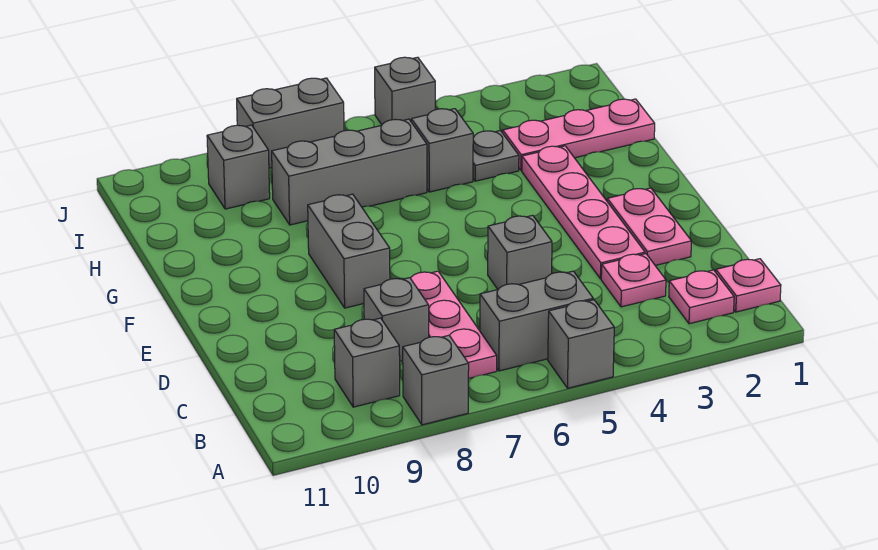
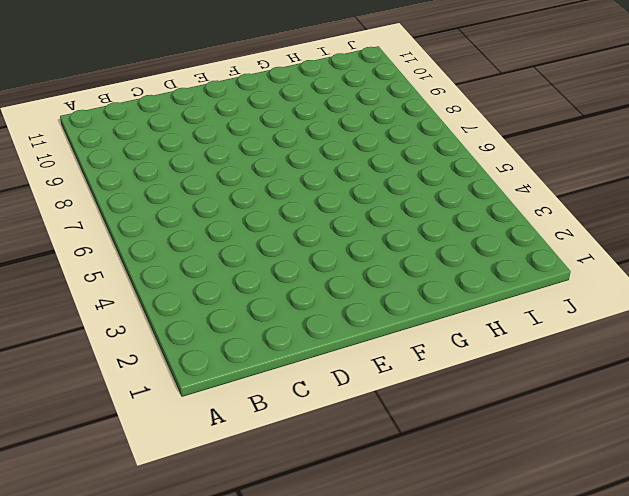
none -> grey 1x1 brick [548,300,614,388]
none -> grey 1x1 brick [403,335,469,425]
none -> pink 1x1 plate [716,259,781,312]

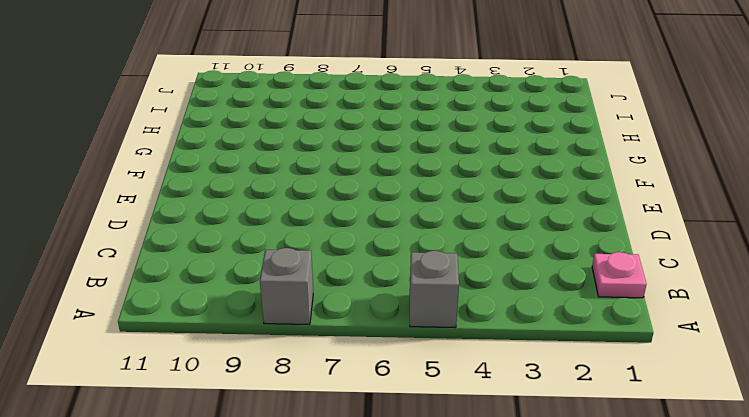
none -> pink 1x1 plate [669,270,734,324]
none -> grey 1x2 brick [480,271,593,371]
none -> pink 1x3 plate [411,271,497,379]

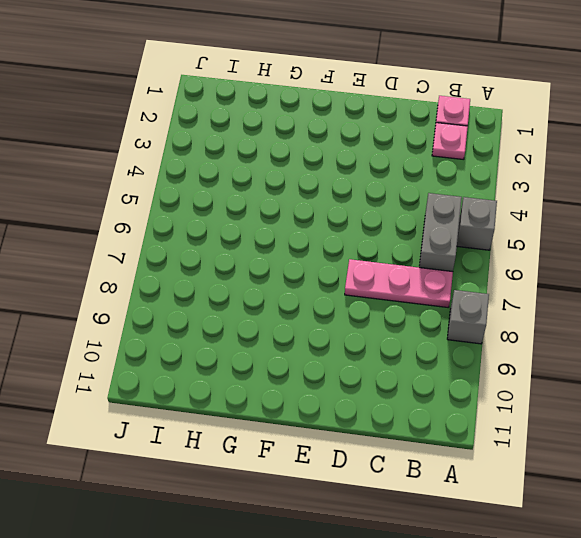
none -> grey 1x1 brick [334,318,400,407]
none -> pink 1x1 plate [601,254,666,307]
none -> grey 1x1 brick [364,278,429,361]

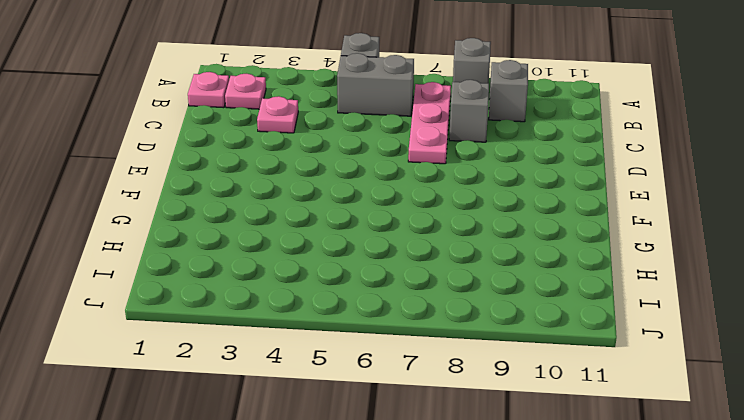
none -> pink 1x2 plate [607,188,692,265]
none -> pink 1x4 plate [522,146,645,279]
none -> grey 1x1 brick [488,215,552,289]

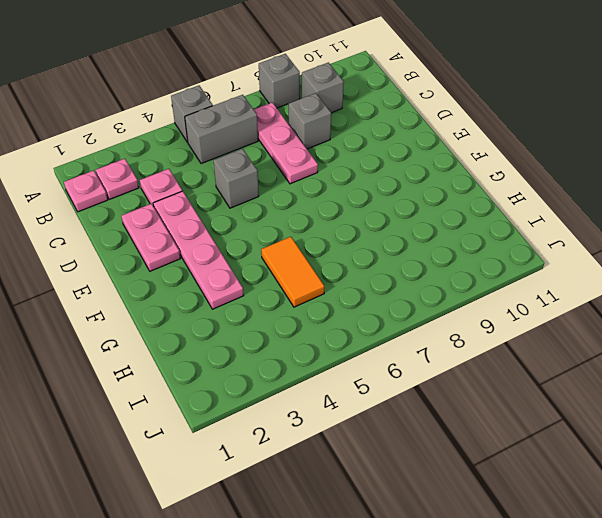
orange 1x2 tile [261,237,324,307] -> grey 1x1 brick [411,109,473,192]
none -> grey 1x2 brick [308,194,390,308]
none -> pink 1x3 plate [503,99,655,170]
none -> grey 1x1 plate [473,130,519,181]

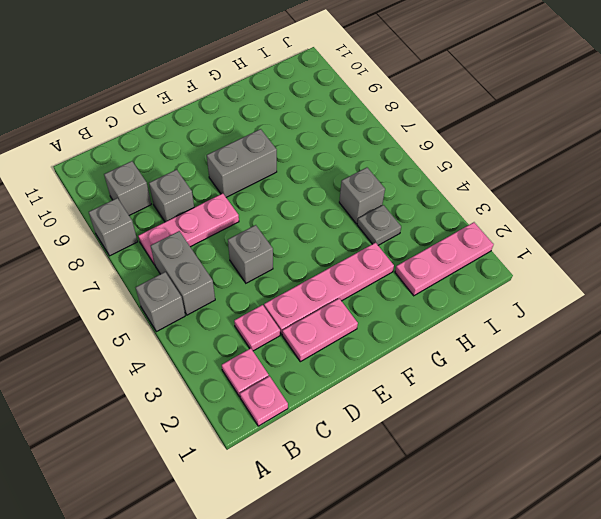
pink 1x3 plate [395,222,494,296] -> pink 1x3 plate turned to [503,99,655,170]
none -> grey 1x3 brick [272,119,427,225]
none -> grey 1x1 brick [207,125,270,209]
none -> grey 1x1 brick [375,57,435,124]

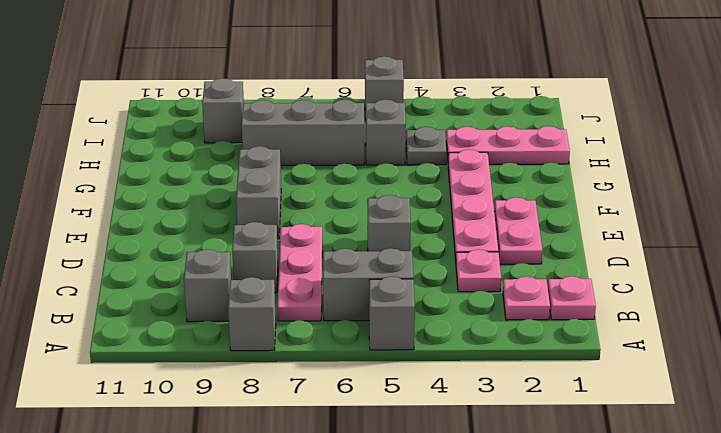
none -> grey 1x2 brick [237,78,344,168]

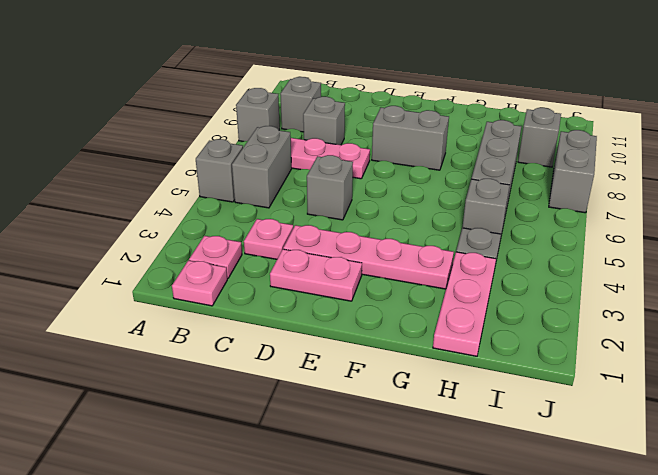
none -> grey 1x1 brick [375,57,435,124]

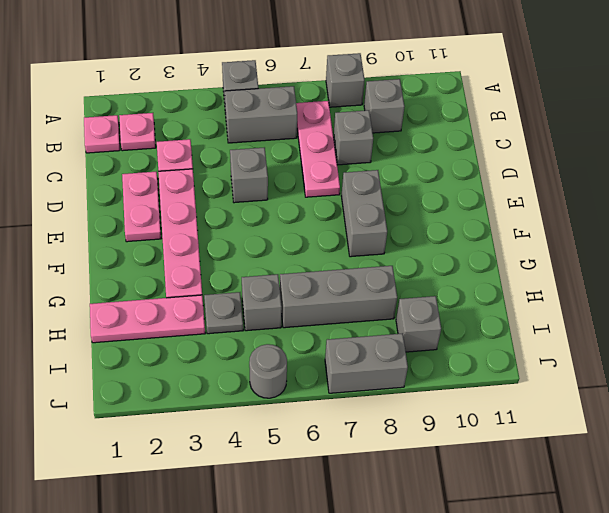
grey 1x1 round brick [249,344,287,398] -> grey 1x1 brick [375,57,435,124]

